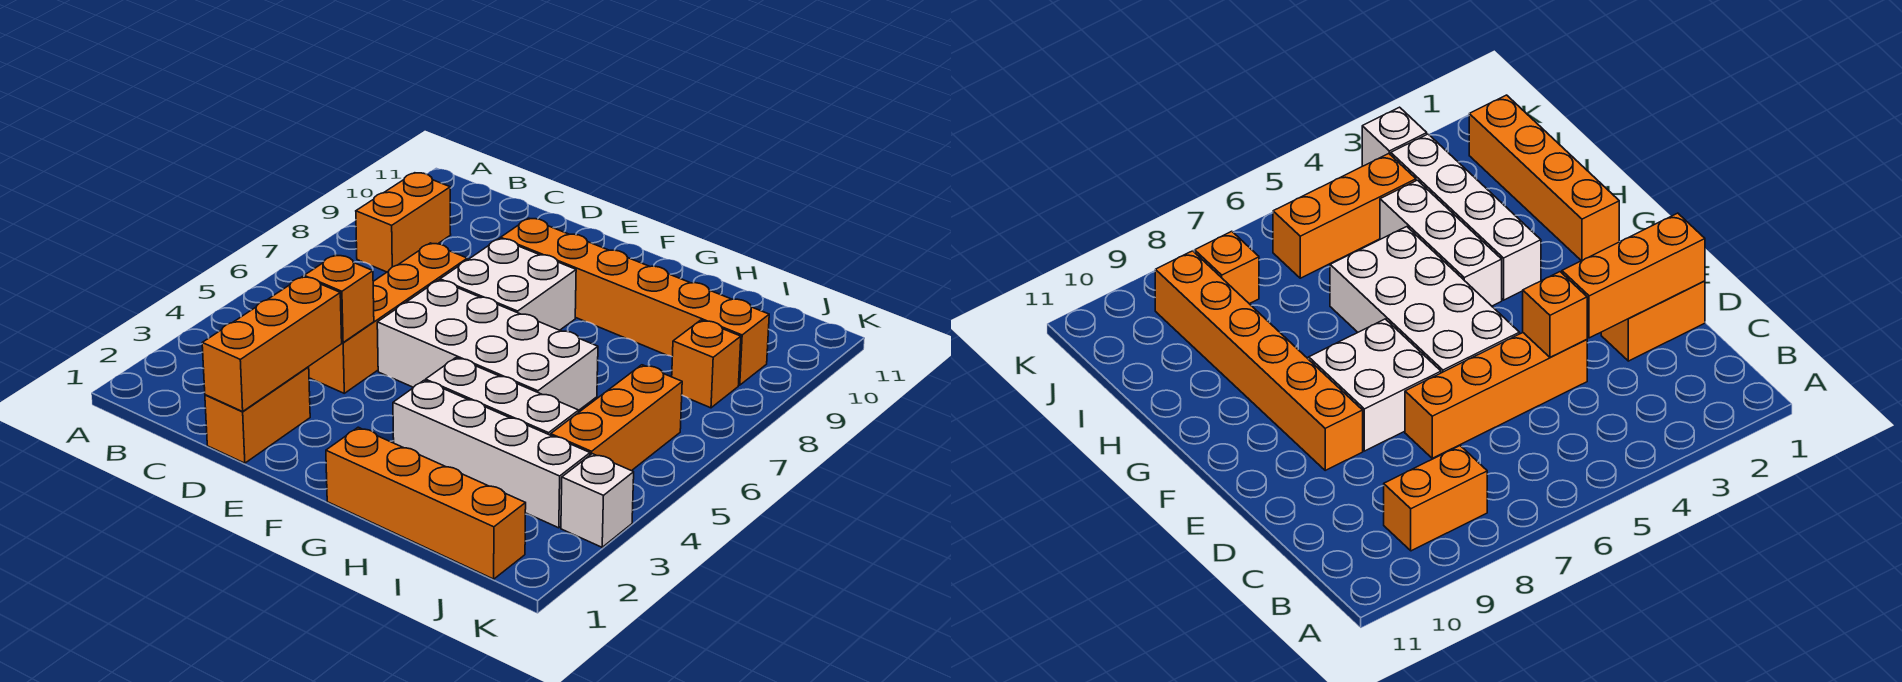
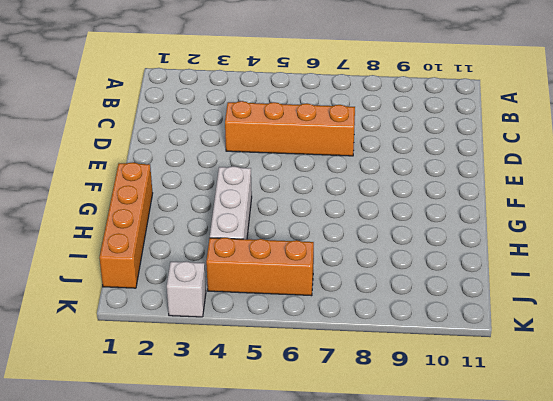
none -> orange 1x2 brick [356,173,451,272]
none -> orange 1x2 brick [205,367,310,463]
none -> white 2x4 brick [377,280,598,410]

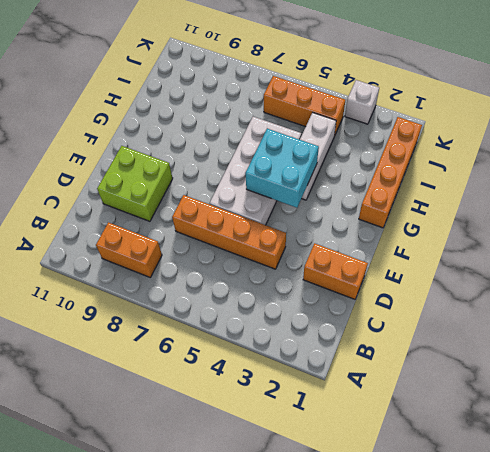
lime 2x2 brick [97,146,173,221] -> orange 1x6 brick [501,218,769,385]
cyan 2x2 brick [245,128,319,208] -> none
none -> white 2x2 brick [440,238,576,330]
none -> white 1x4 brick [393,380,590,528]
none -> orange 1x1 brick [672,320,741,408]

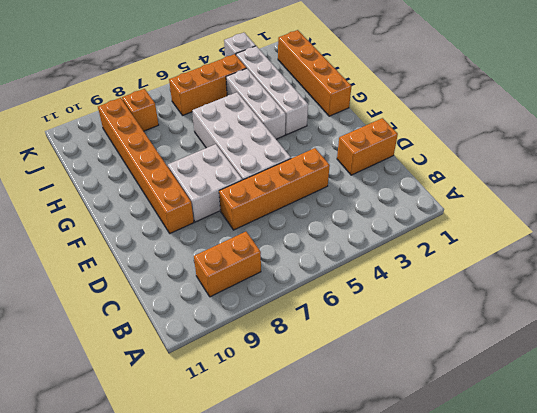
none -> orange 1x3 brick [202,277,342,411]
none -> orange 1x1 brick [304,255,374,342]

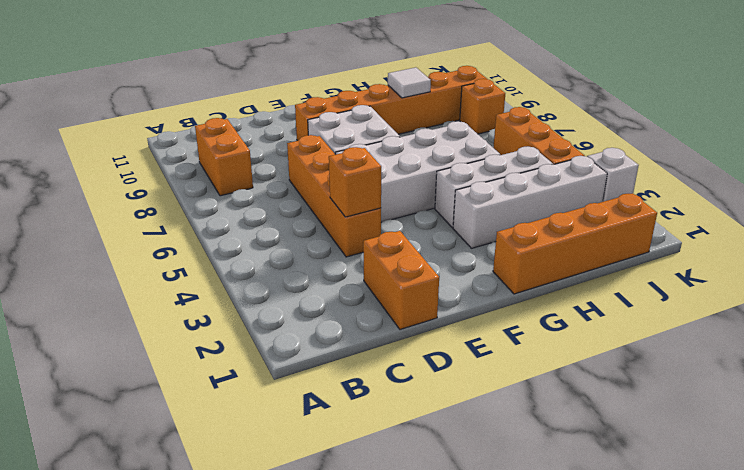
white 1x1 tile [388,67,431,98] -> none
none -> orange 1x3 brick [202,277,342,411]

